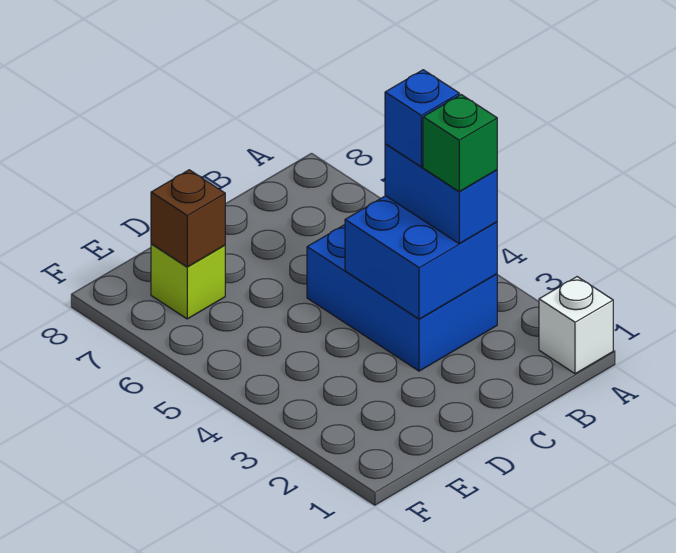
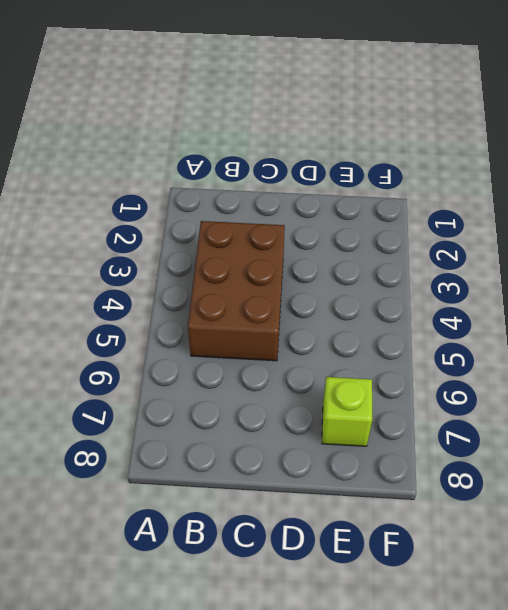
brown 2x3 brick [188,221,285,361] -> blue 2x3 brick [307,225,497,371]
none -> white 1x1 brick [539,277,613,374]
none -> blue 2x2 brick [345,196,497,319]

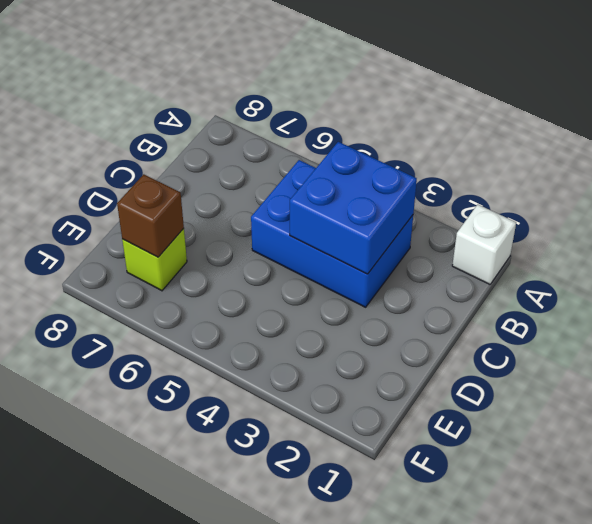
none -> blue 1x2 brick [385,144,497,243]
none -> green 1x1 brick [423,95,497,191]

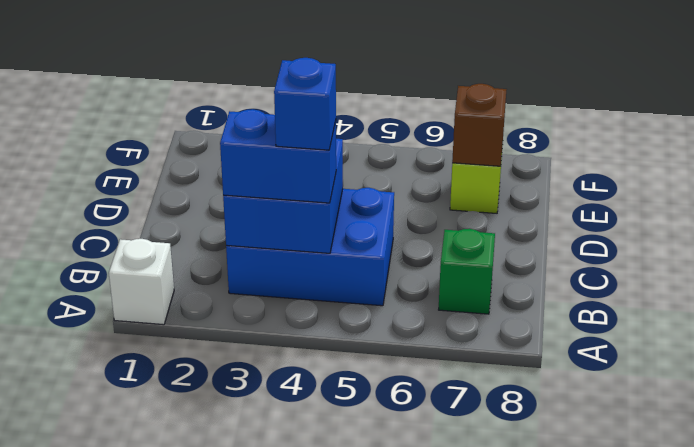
green 1x1 brick [439,229,495,314] -> green 1x1 brick moved to [423,95,497,191]

